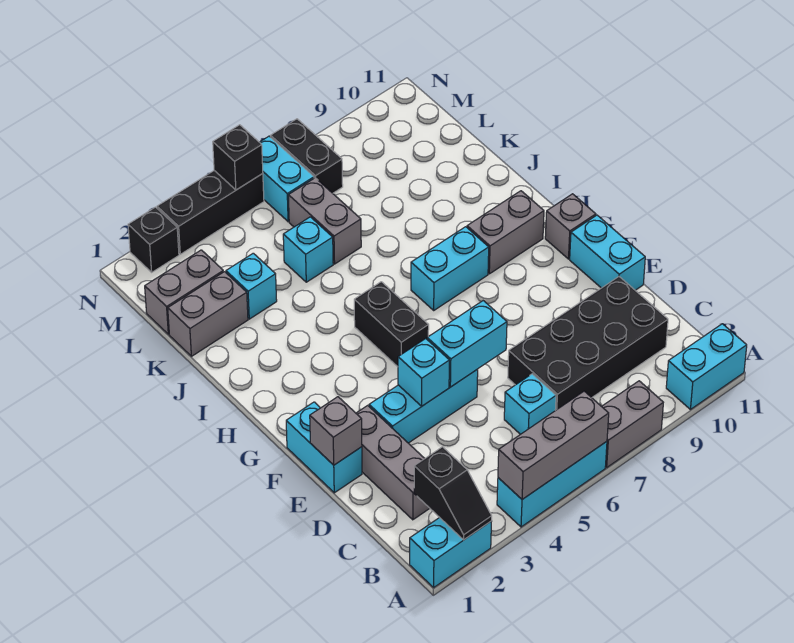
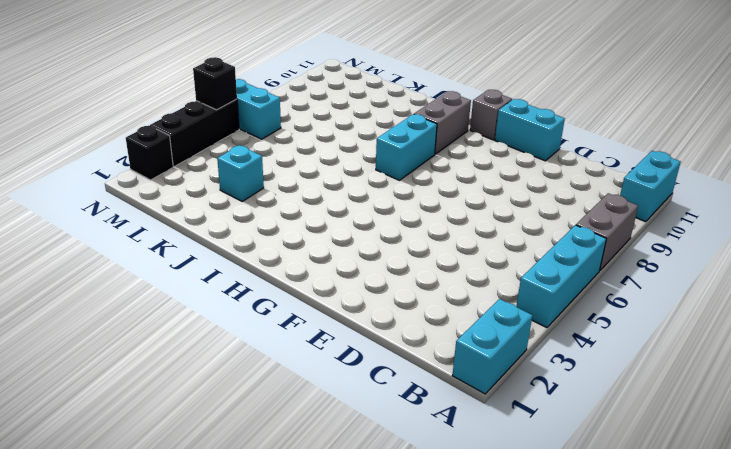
none -> grey 1x3 brick [356,405,430,520]
none -> cyan 1x1 brick [504,374,556,434]
none -> black 2x4 brick [508,277,668,411]

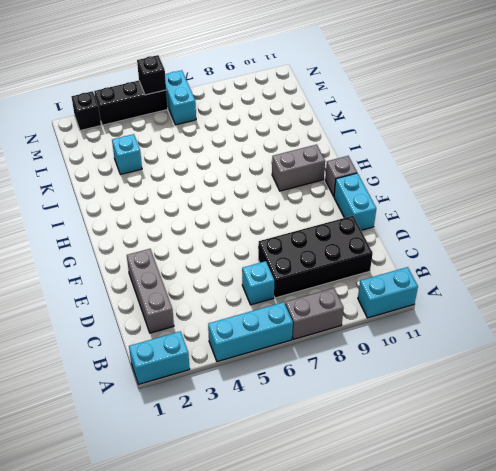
none -> cyan 1x2 brick [286,402,362,493]
none -> cyan 1x3 brick [369,369,478,443]
none -> black 1x2 brick [354,282,429,367]

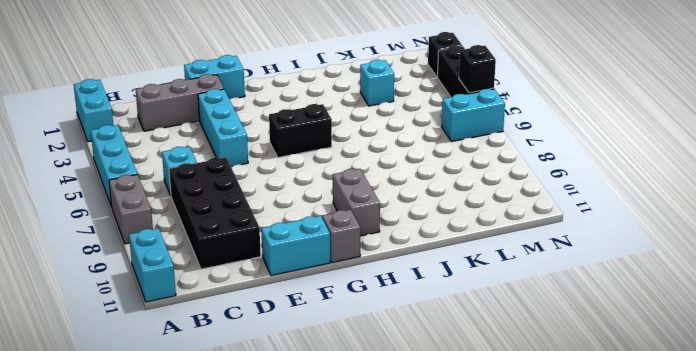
none -> cyan 1x2 brick [411,227,489,310]
none -> grey 1x2 brick [168,272,248,356]
none -> cyan 1x1 brick [283,217,333,282]

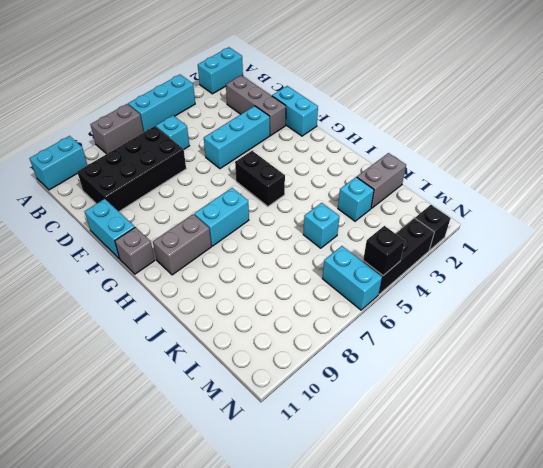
none -> grey 1x2 brick [288,178,361,264]
none -> grey 1x2 brick [145,250,223,334]
none -> black 1x2 brick [271,119,343,193]

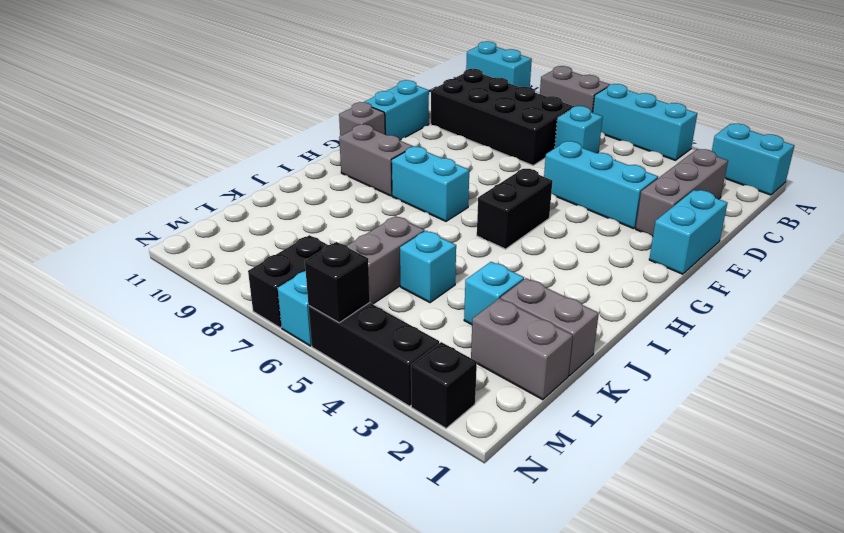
none -> black 1x2 slope [414,447,492,540]
none -> grey 1x3 brick [498,391,609,499]
none -> grey 1x1 brick [310,397,362,465]

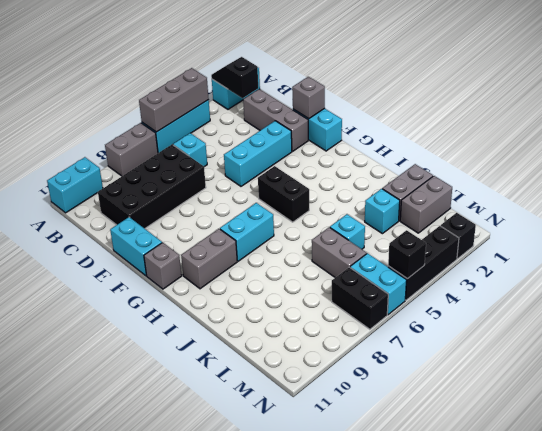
none -> cyan 1x1 brick [398,339,449,406]
none -> cyan 1x2 brick [427,301,507,387]

